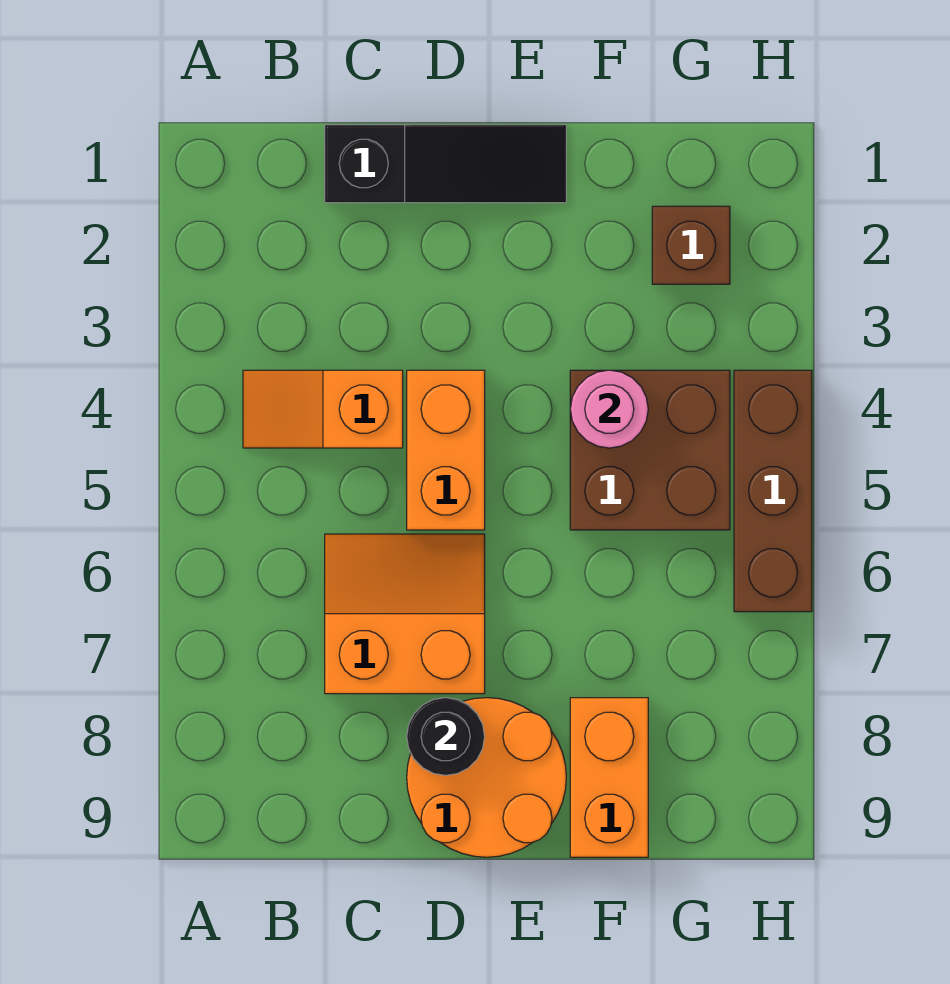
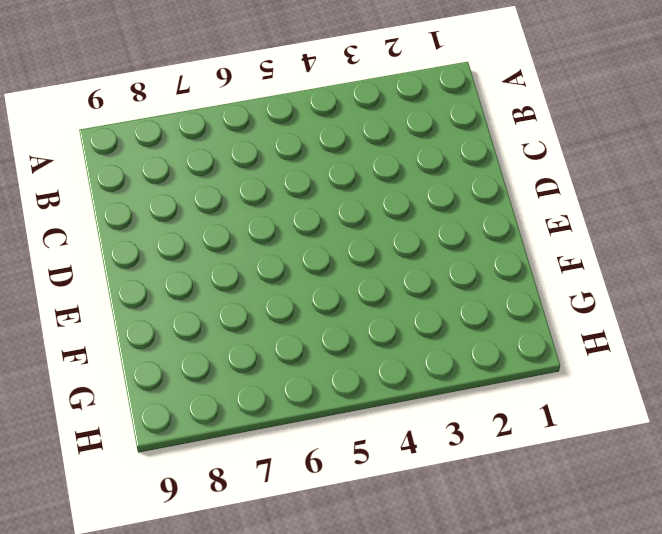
none -> orange 1x2 slope [243,370,403,448]
none -> black 1x3 slope [325,125,566,203]

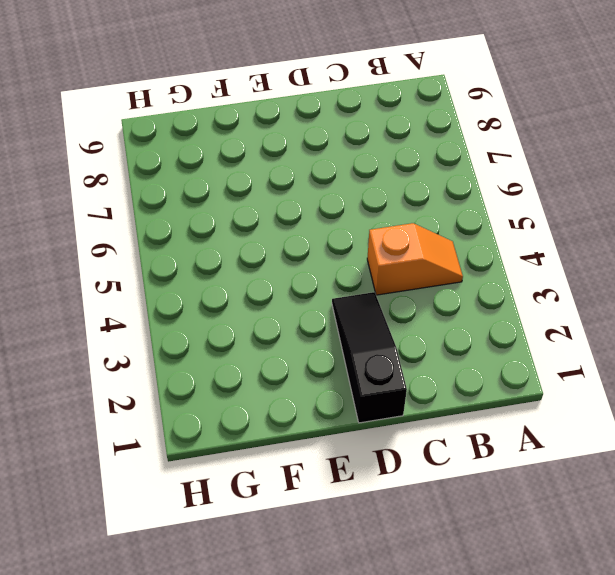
black 1x3 slope [332,292,407,423] -> black 1x3 slope turned to [325,125,566,203]
none -> orange 2x2 slope [325,534,485,694]
none -> orange 1x2 brick [407,370,485,530]

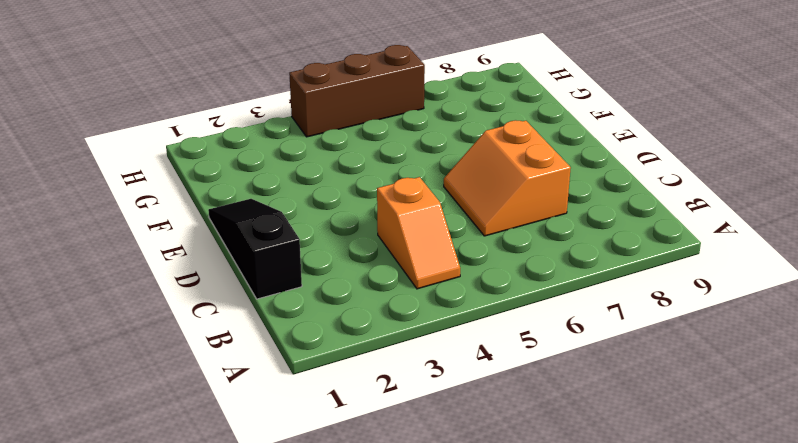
none -> orange 1x2 brick [407,370,485,530]
none -> orange 2x2 round brick [407,698,566,857]

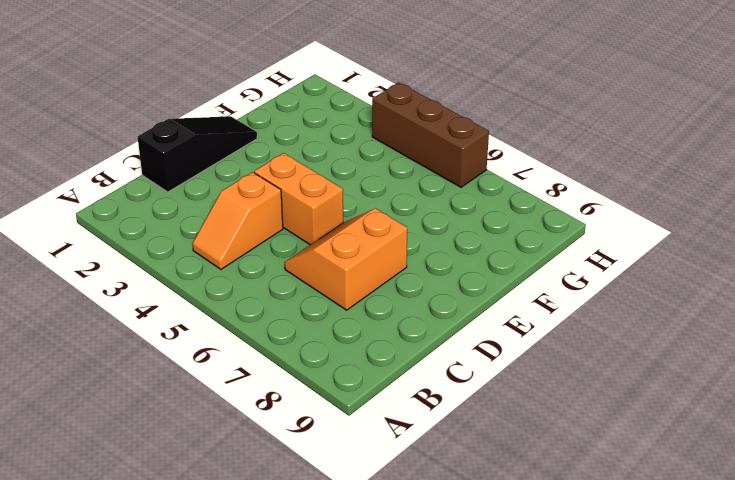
none -> orange 2x2 round brick [407,698,566,857]
none -> brown 2x2 brick [570,370,730,530]

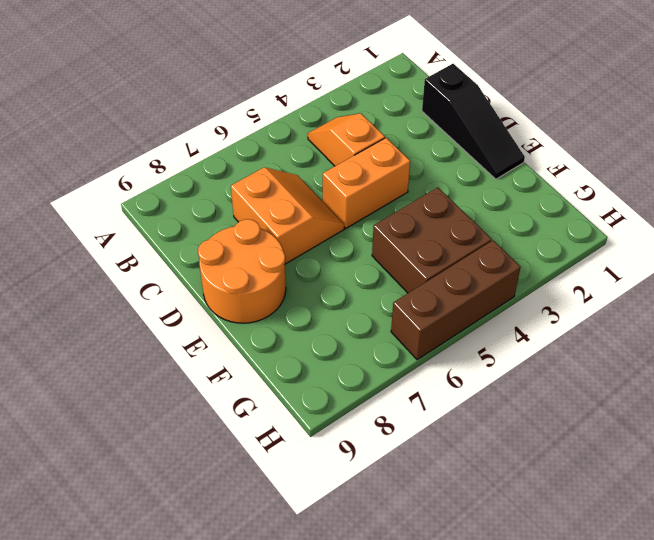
none -> orange 1x2 brick [570,698,648,857]
none -> brown 1x1 brick [652,206,730,284]

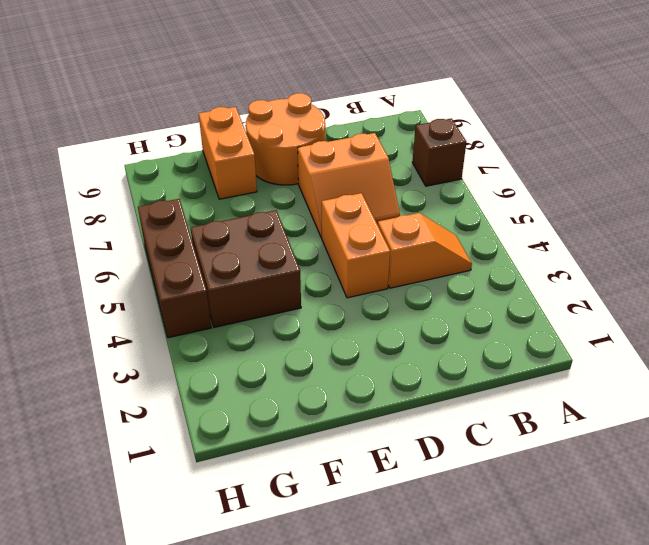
brown 1x1 brick [412,119,466,186] -> brown 1x1 brick moved to [652,206,730,284]
none -> black 1x3 slope [325,125,566,203]
none -> black 1x1 round brick [407,698,485,775]

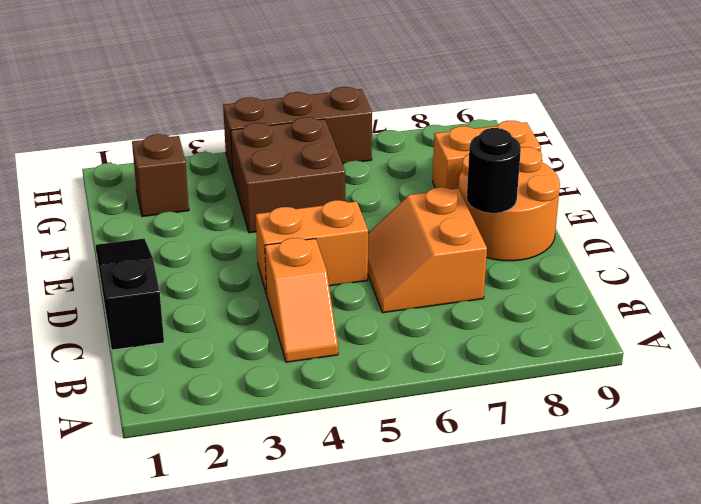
none -> pink 1x1 round brick [570,370,648,448]

